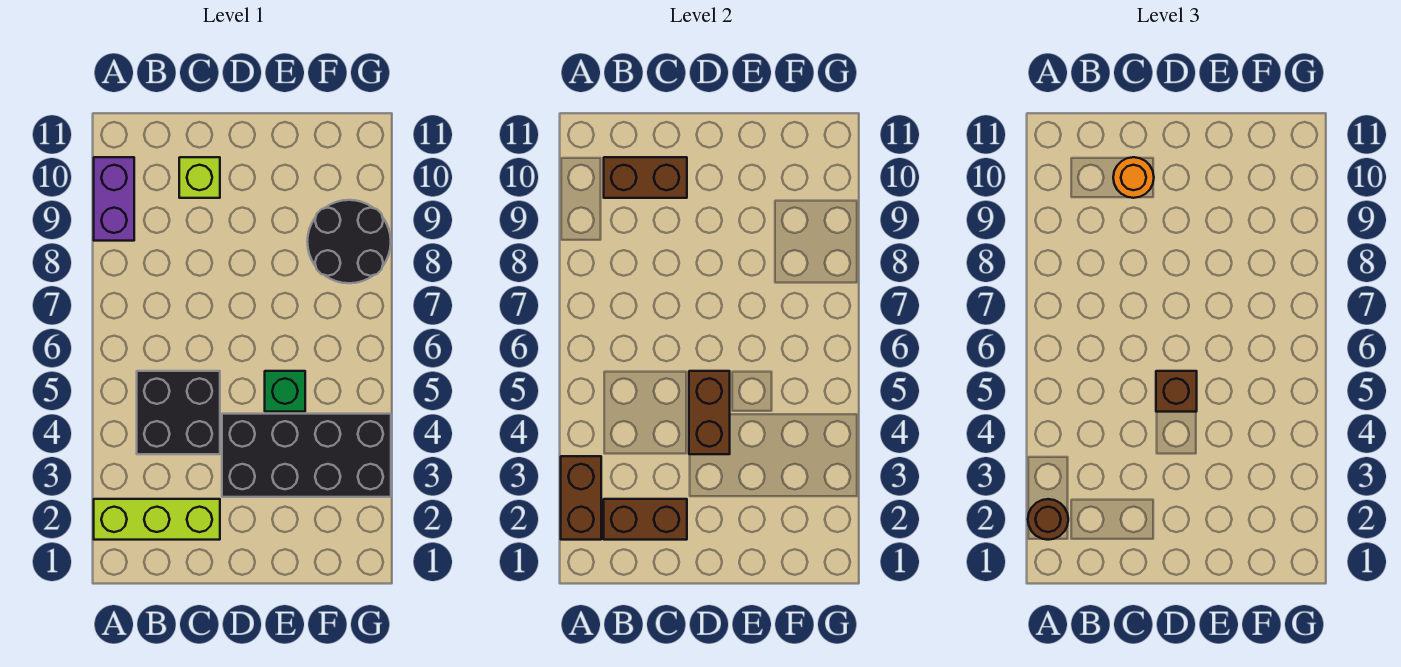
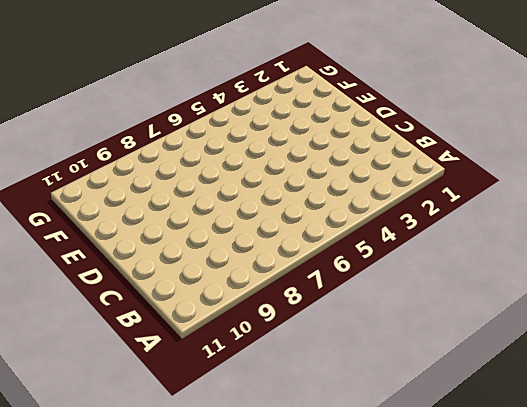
none -> lime 1x3 brick [94,499,220,540]
none -> purple 1x2 brick [94,157,134,241]
none -> black 2x2 brick [137,371,220,454]

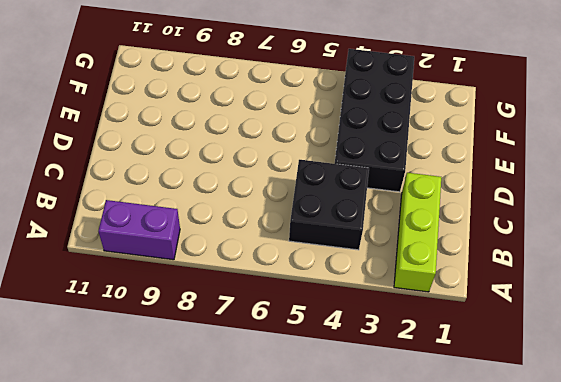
none -> lime 1x1 brick [179,157,220,198]
none -> green 1x1 brick [265,371,305,412]
none -> black 2x2 round brick [307,200,391,283]

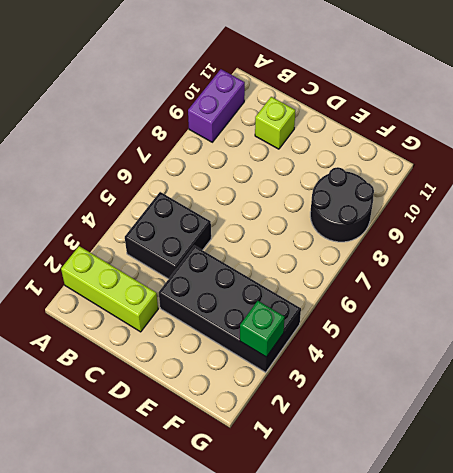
green 1x1 brick [240,301,285,357] -> green 1x1 brick moved to [265,371,305,412]
none -> brown 1x2 brick [561,456,601,540]
none -> brown 1x2 brick [604,499,687,540]
none -> brown 1x2 brick [604,157,687,198]

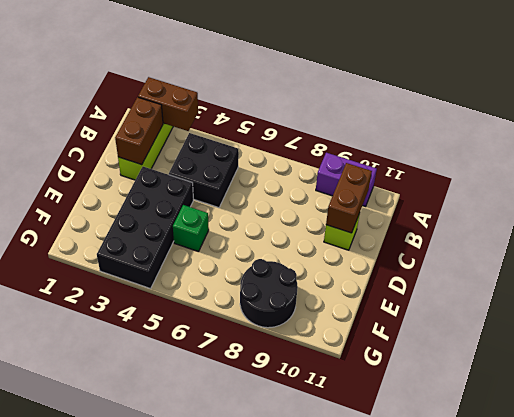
none -> brown 1x2 brick [689,371,730,454]
none -> brown 1x1 round brick [1028,499,1068,540]
none -> orange 1x1 round brick [1113,157,1154,198]

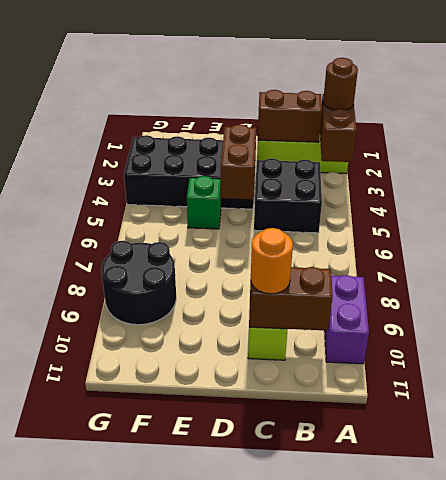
none -> brown 1x1 brick [1156,371,1197,412]

